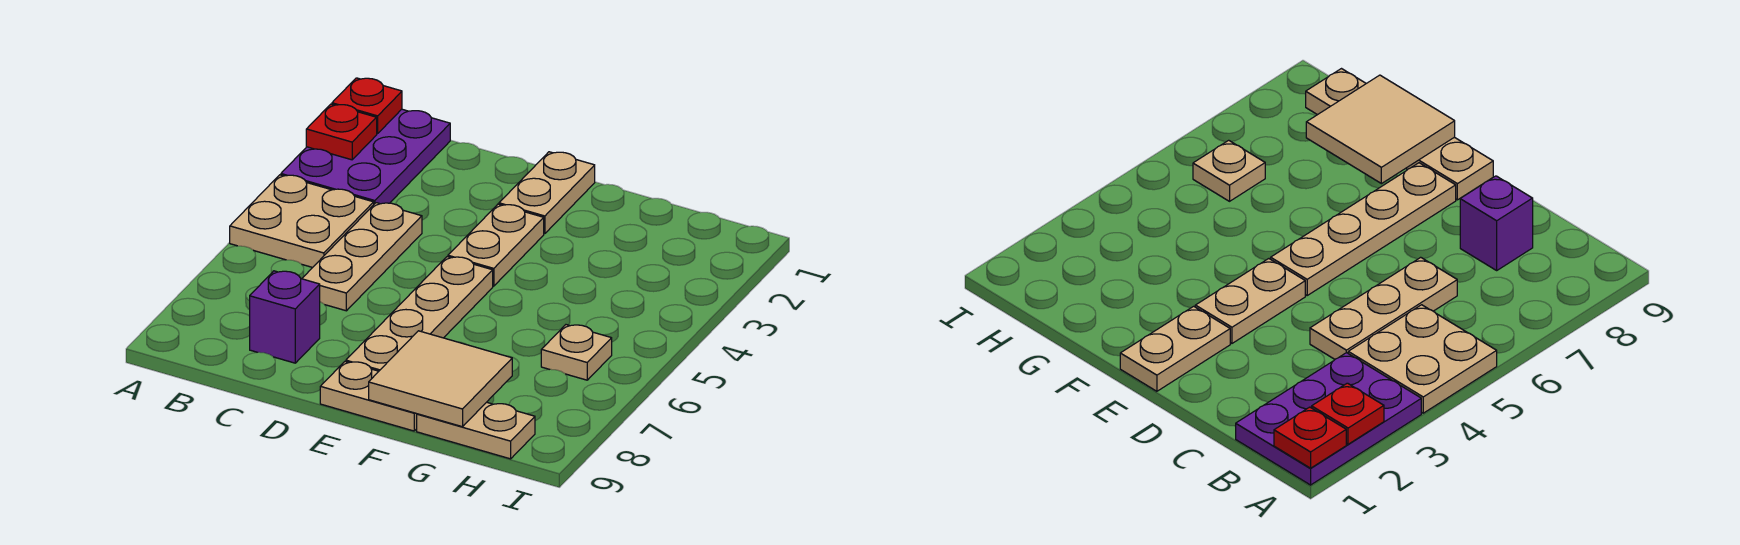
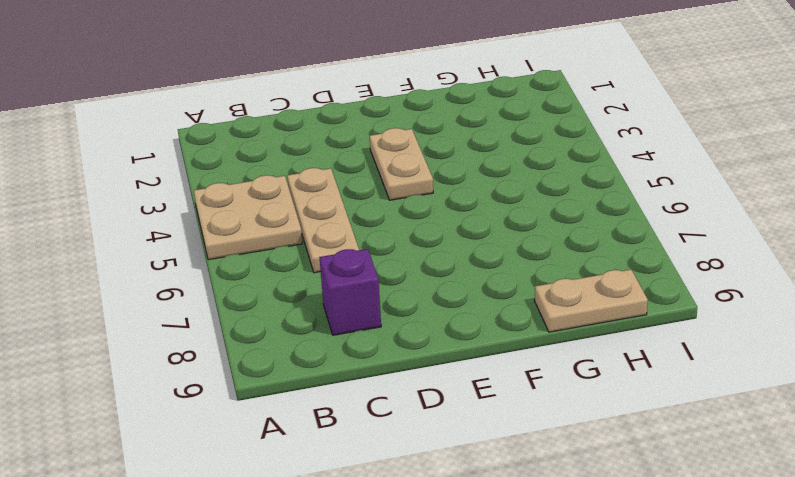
none -> purple 2x3 plate [281,109,450,204]
none -> tan 1x2 plate [499,152,595,234]
none -> tan 1x4 plate [346,257,493,371]

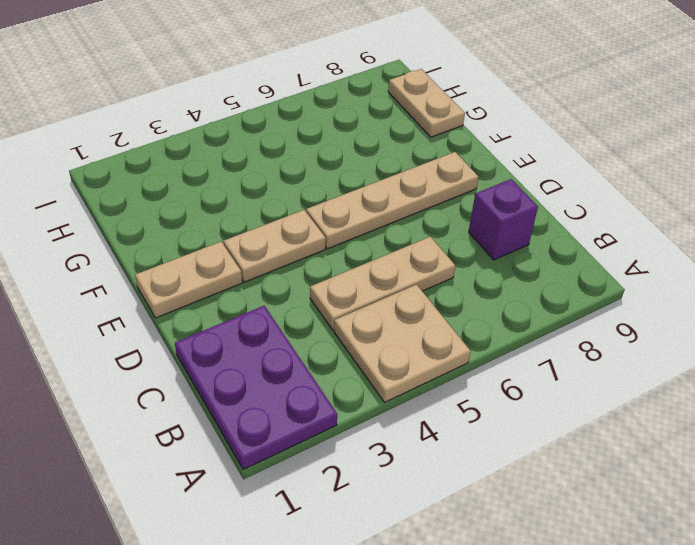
purple 2x3 plate [175,306,337,470] -> purple 2x3 plate turned to [281,109,450,204]
none -> tan 1x2 plate [320,362,417,431]
none -> tan 1x1 plate [541,325,612,380]
none -> red 1x1 plate [332,78,402,134]

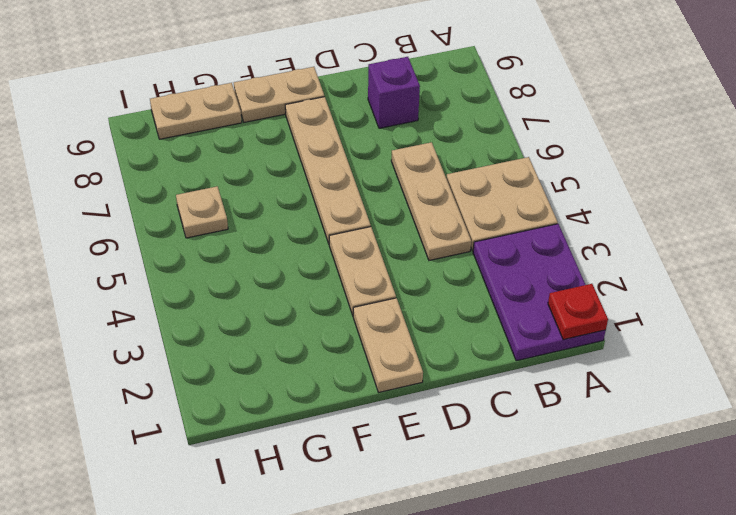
none -> red 1x1 plate [306,104,377,160]
none -> tan 2x2 tile [369,331,512,427]

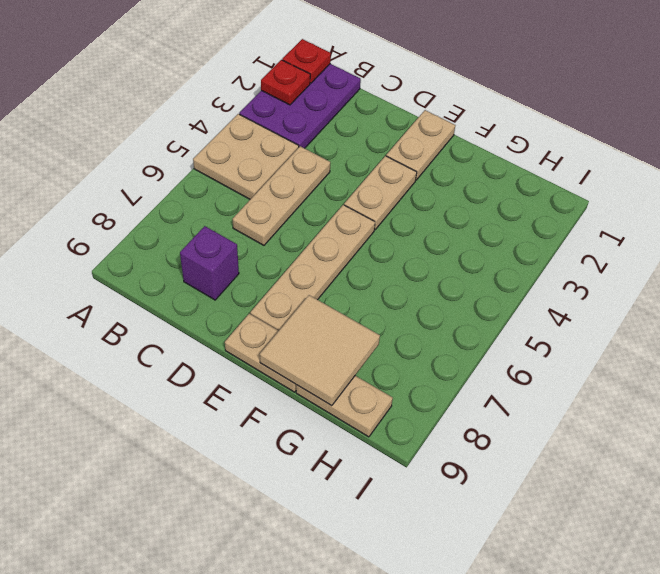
none -> tan 1x1 plate [541,325,612,380]

